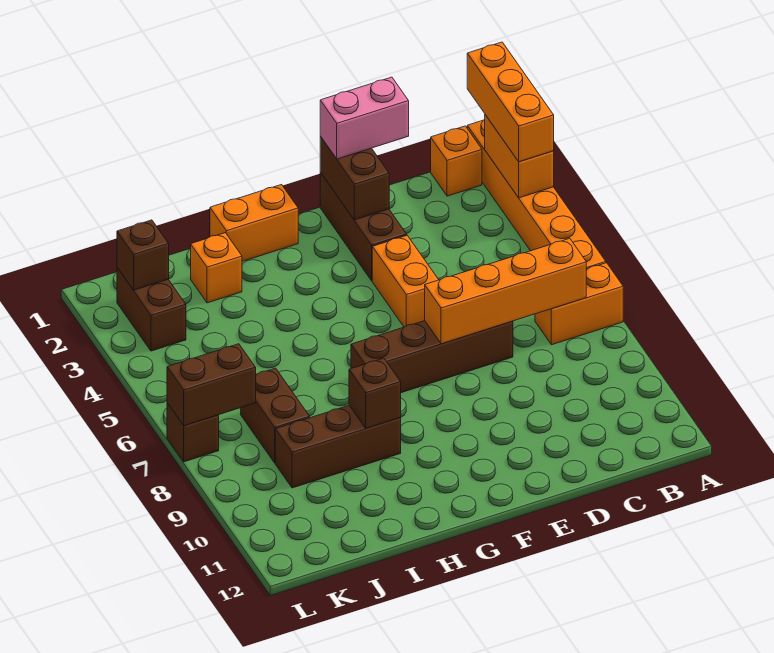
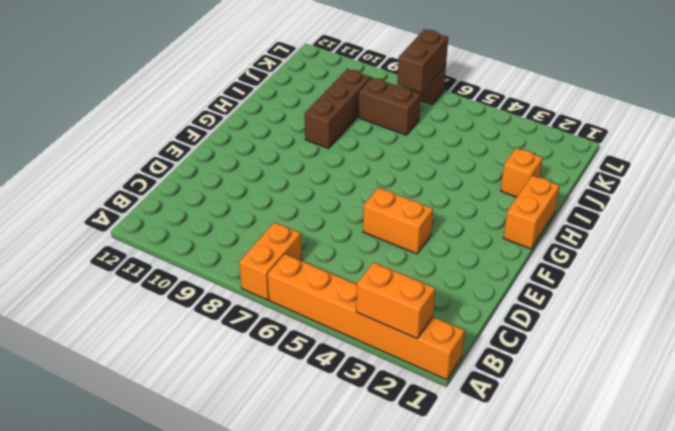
none -> orange 1x1 brick [431,126,482,196]
none -> brown 1x4 brick [351,321,513,393]
none -> brown 1x3 brick [320,172,407,281]

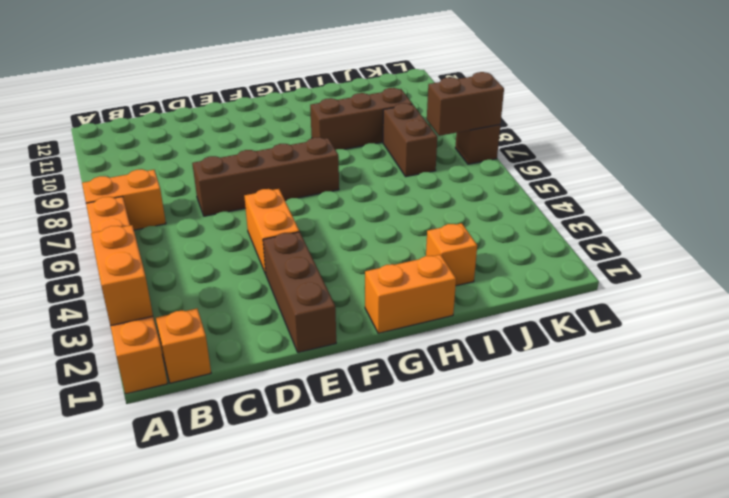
none -> brown 1x2 brick [117,268,186,351]
none -> orange 1x4 brick [425,238,586,344]
none -> brown 1x2 brick [320,137,389,220]

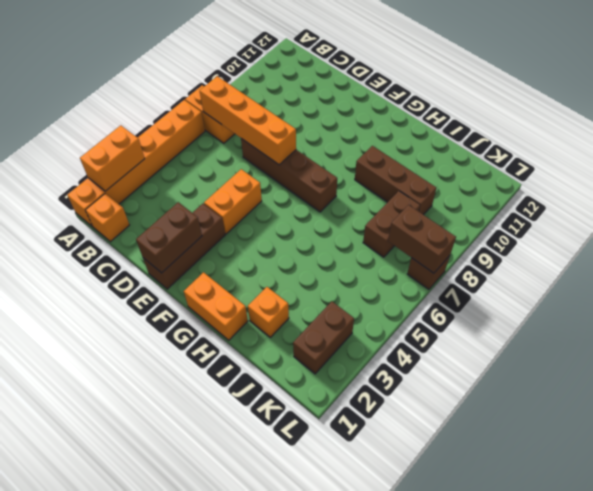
none -> brown 1x1 brick [349,358,401,428]
none -> brown 1x1 brick [117,220,169,290]
none -> orange 1x3 brick [467,42,554,162]

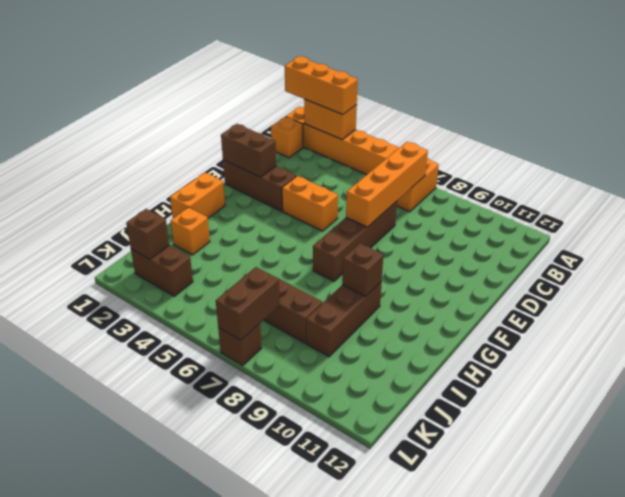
none -> pink 1x2 brick [320,77,409,159]

